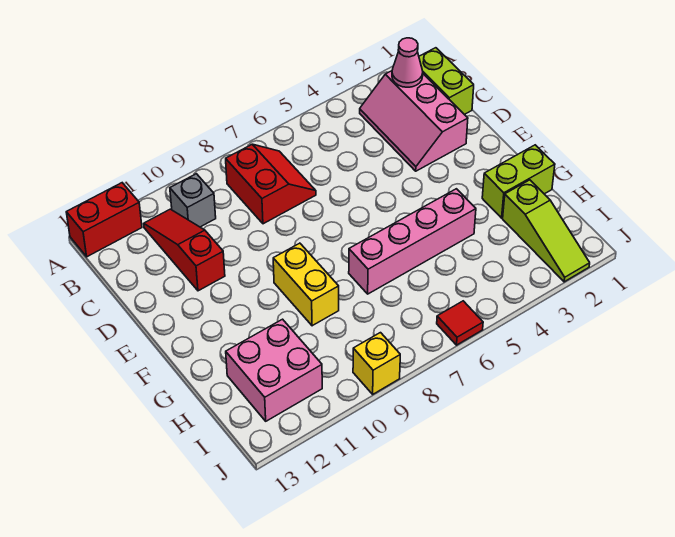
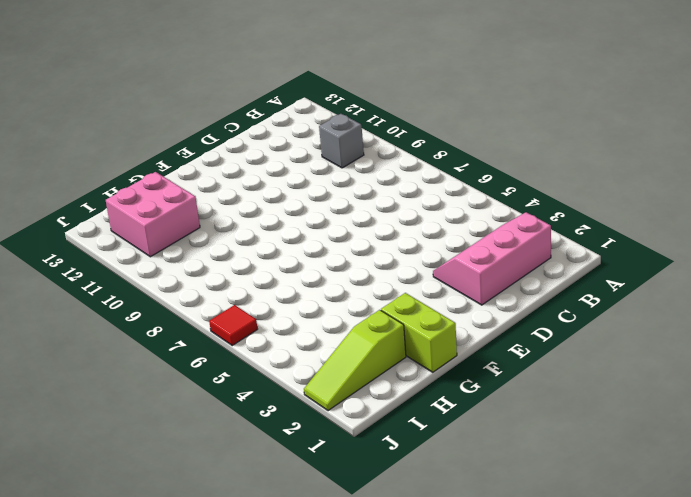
none -> red 1x2 brick [66,183,142,257]
none -> lime 1x2 brick [419,48,474,115]
none -> red 2x2 slope [226,144,316,224]

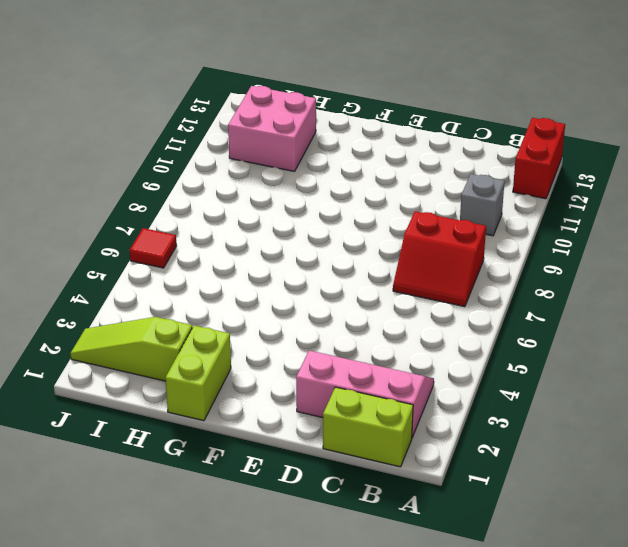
none -> red 1x3 slope [144,209,225,291]
none -> yellow 1x2 brick [273,243,339,326]
none -> pink 1x4 brick [349,189,476,294]

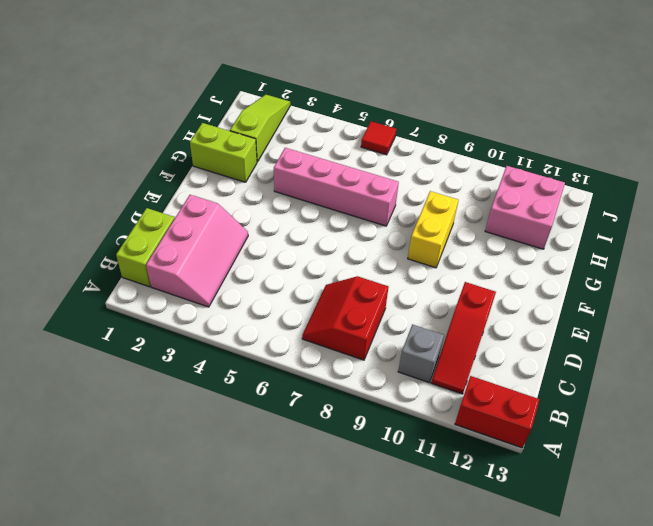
none -> yellow 1x1 brick [353,333,400,394]
none -> pink 1x1 cone [392,38,423,87]

